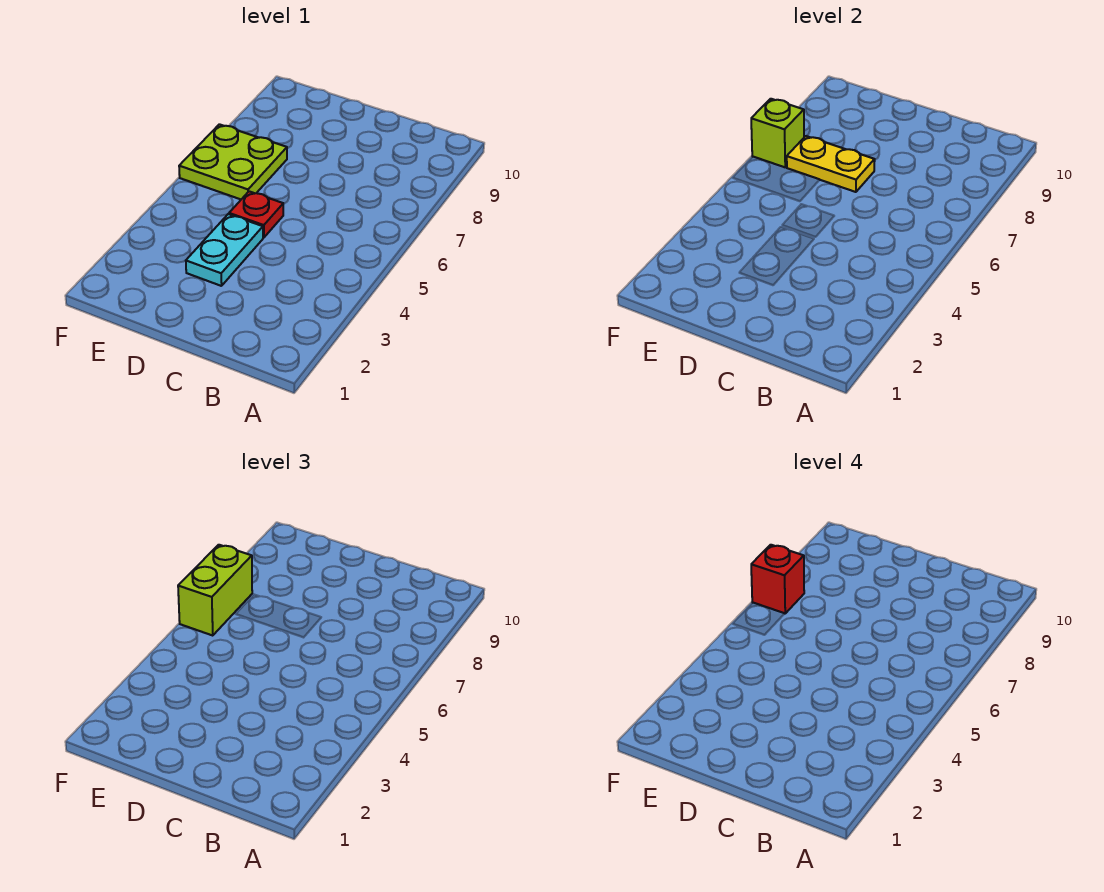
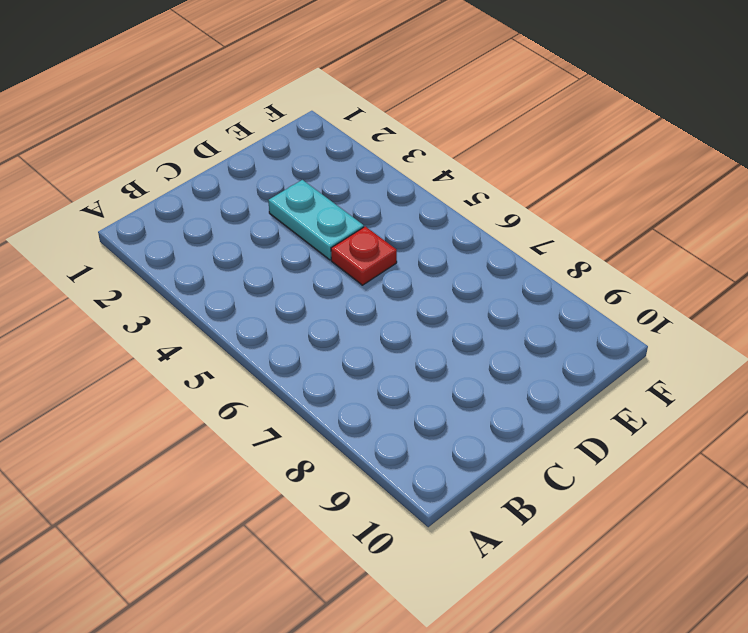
none -> lime 2x2 plate [179,124,287,199]
none -> yellow 1x2 plate [787,136,875,192]

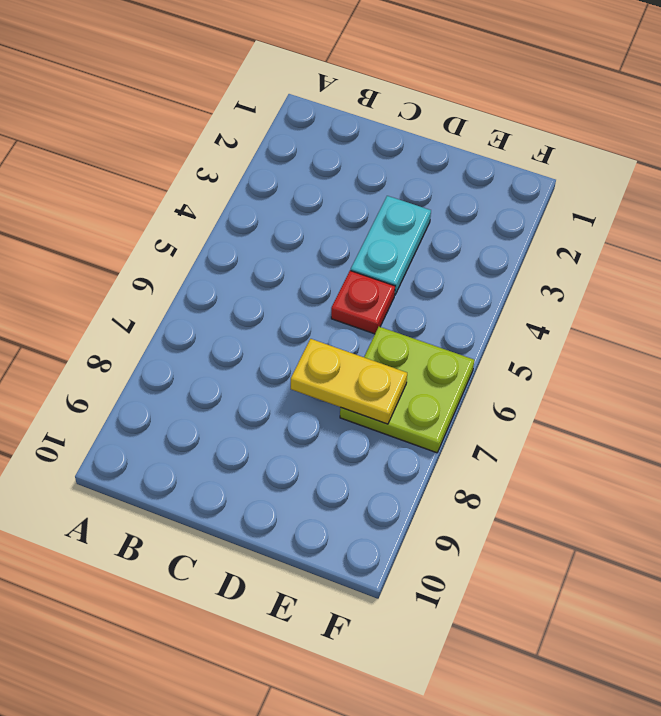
none -> lime 1x1 brick [751,99,804,167]
none -> lime 1x2 brick [178,545,252,636]

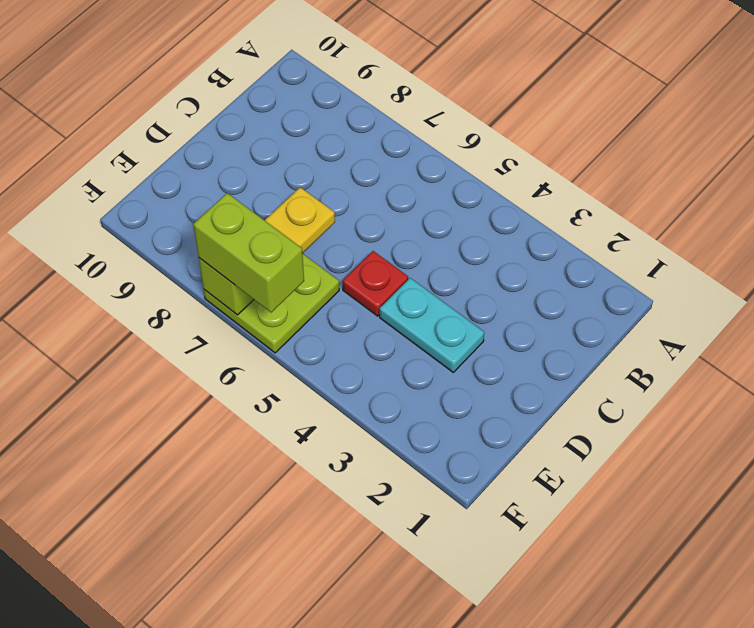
none -> red 1x1 brick [751,545,804,614]

